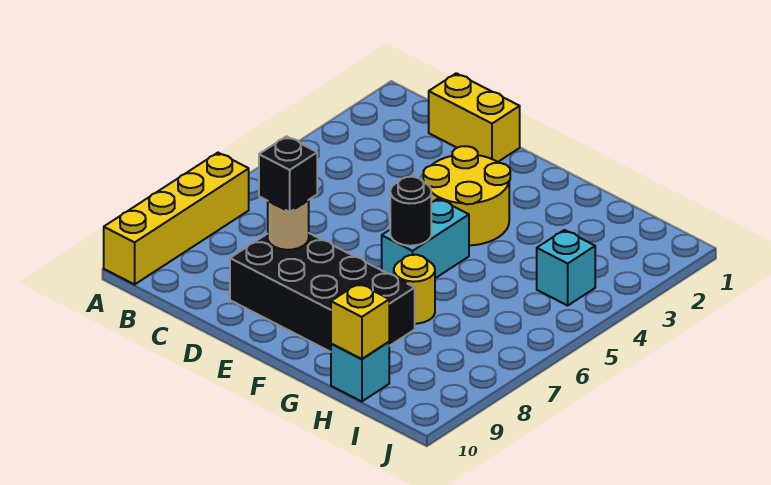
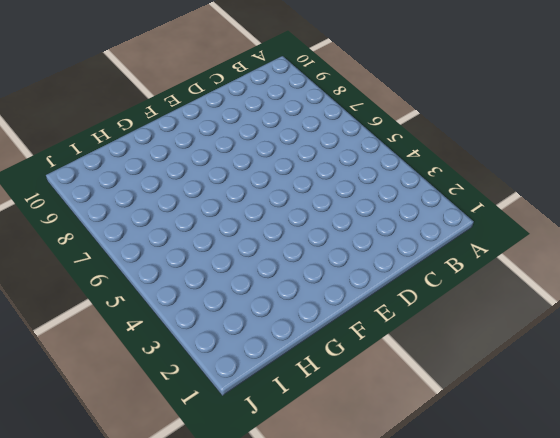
none -> yellow 1x4 brick [104,153,249,284]
none -> yellow 1x2 brick [429,73,520,162]
none -> black 2x4 brick [230,233,415,352]

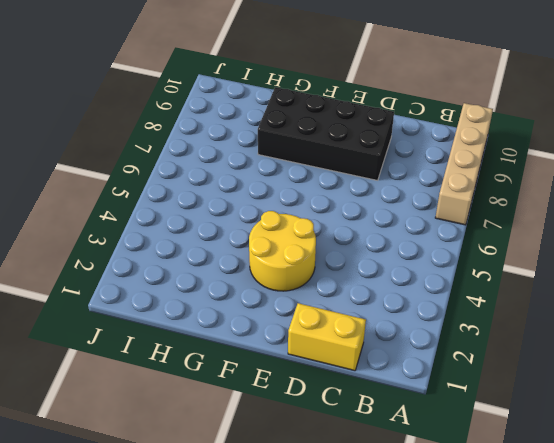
tan 1x4 brick [435,103,493,225] -> yellow 1x4 brick [104,153,249,284]
none -> cyan 1x2 brick [382,199,469,278]
none -> yellow 1x1 round brick [394,255,435,324]
none -> cyan 1x1 brick [331,342,389,402]

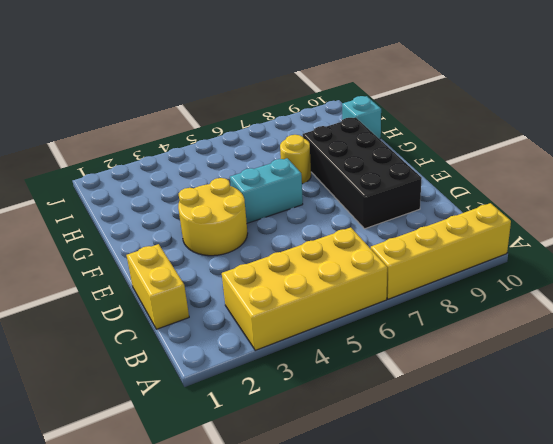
yellow 2x4 brick [222,228,387,350] -> none
none -> cyan 1x1 brick [537,230,595,305]
none -> tan 1x1 round brick [268,200,309,250]
none -> black 1x1 round brick [390,177,431,246]

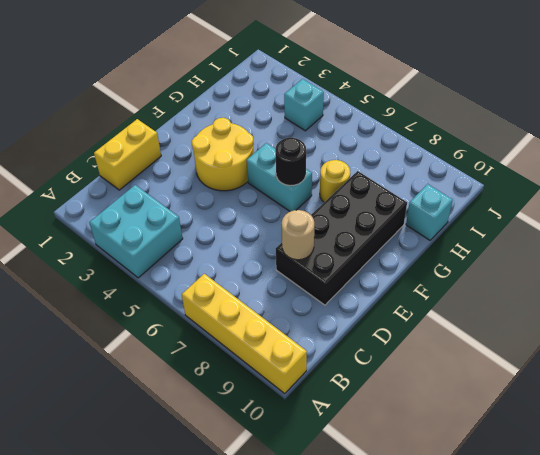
cyan 2x2 brick [89,185,183,278] -> none
none -> yellow 1x1 brick [331,283,389,359]
none -> black 1x1 brick [259,136,317,212]

